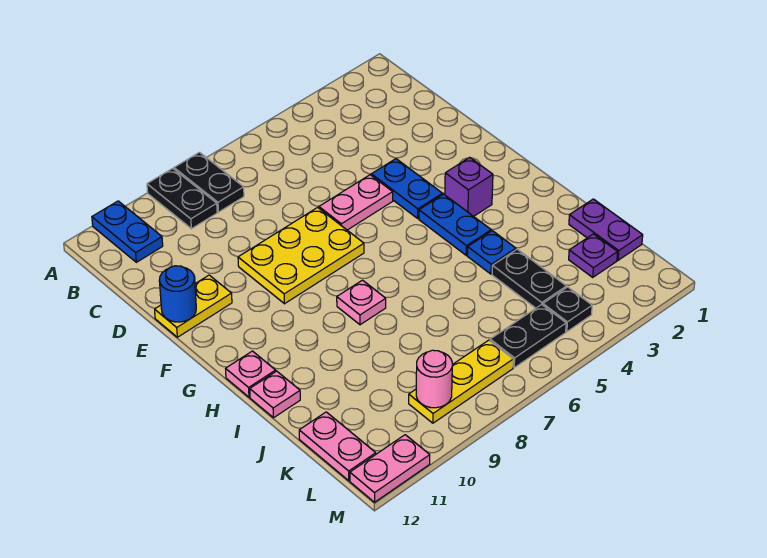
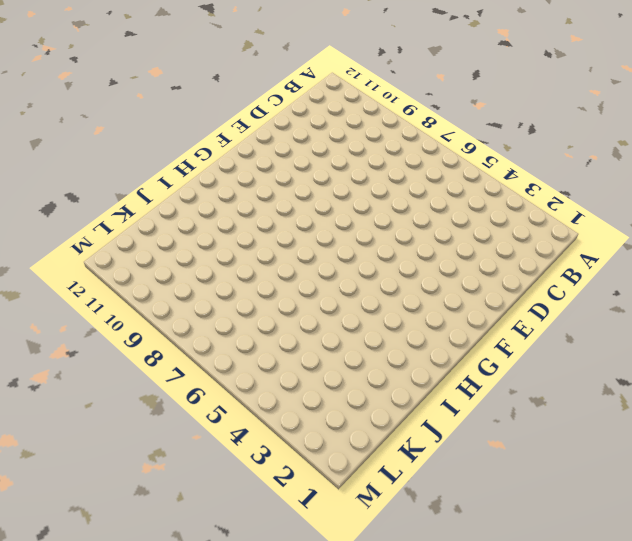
none -> black 1x2 plate [174,152,244,212]
none -> black 1x2 plate [147,168,217,229]
none -> blue 1x2 plate [92,201,163,262]

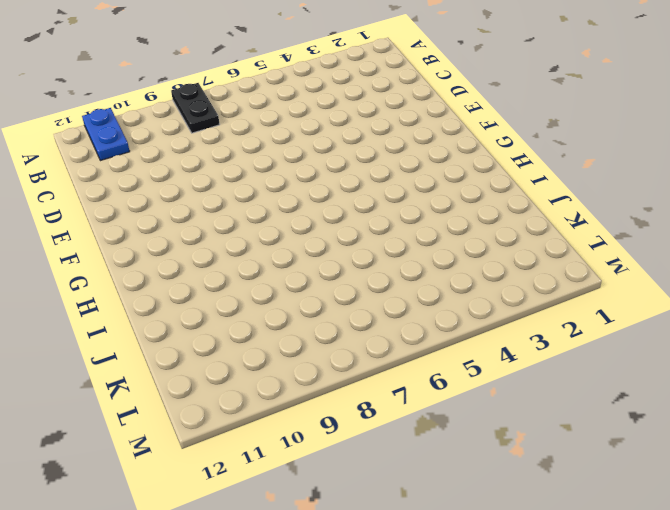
none -> black 1x2 plate [147,168,217,229]
none -> blue 1x2 plate [371,159,442,218]
none -> pink 1x2 plate [319,175,393,230]

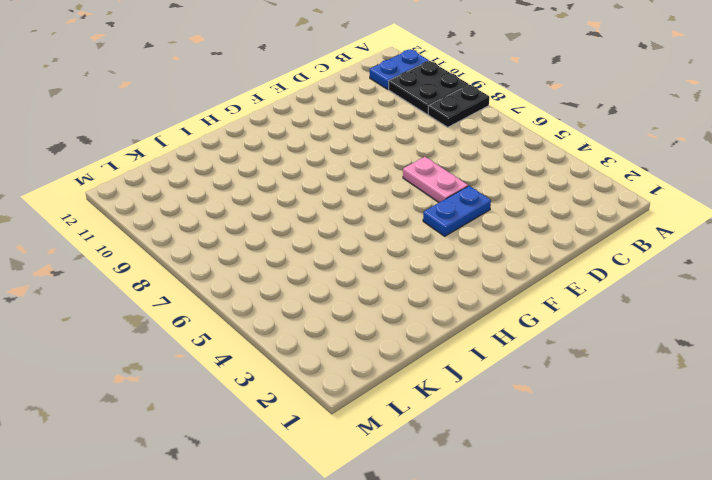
black 2x2 plate [389,61,469,114] -> black 1x2 plate [147,168,217,229]
none -> yellow 2x3 plate [238,207,364,304]
none -> yellow 1x2 plate [155,275,232,337]
none -> purple 1x1 brick [445,157,493,216]

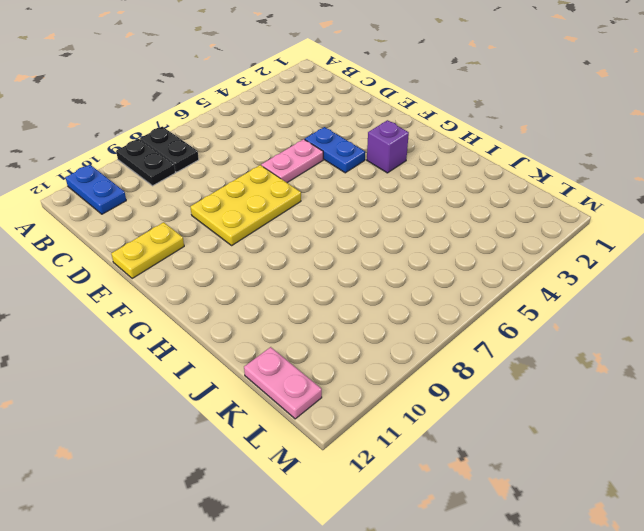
none -> blue 1x2 plate [419,194,491,255]
none -> pink 1x1 plate [337,280,386,325]
none -> pink 1x1 plate [226,351,276,397]

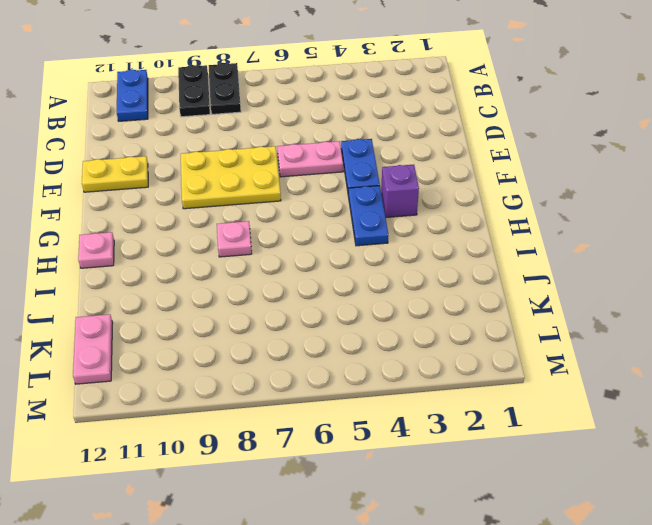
none -> blue 1x1 plate [467,231,516,274]
none -> pink 1x1 plate [250,371,300,418]
none -> purple 1x2 plate [569,199,643,260]

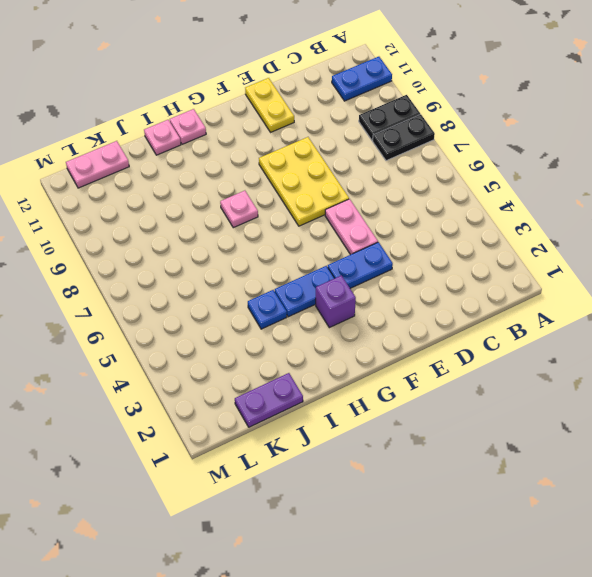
none -> black 1x2 plate [492,249,566,308]
none -> purple 1x1 plate [569,234,618,277]
none -> black 1x1 plate [543,287,592,332]

